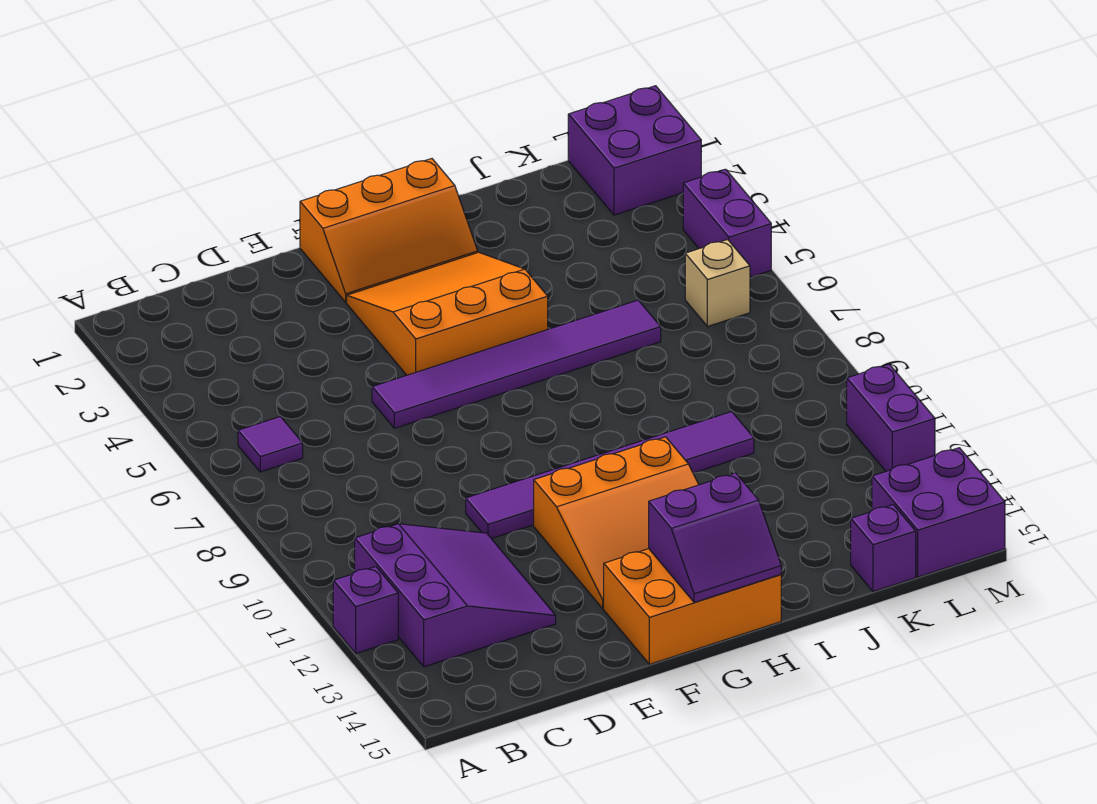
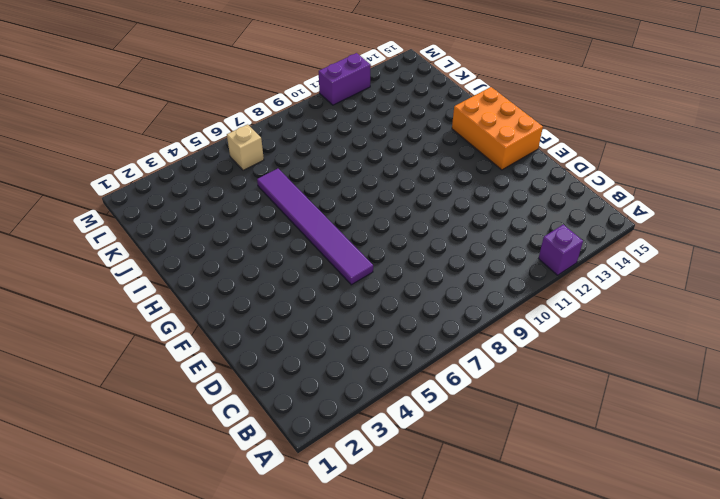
none -> purple 1x1 tile [238,417,303,472]
none -> purple 3x3 slope [355,524,556,667]
none -> purple 1x6 tile [466,412,754,539]

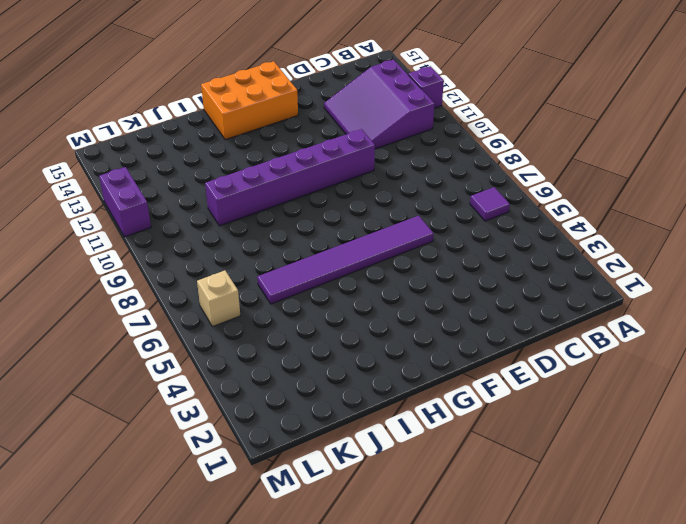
purple 1x6 brick [205,129,375,226] -> purple 1x6 tile [466,412,754,539]
none -> orange 2x3 slope [300,159,478,302]
none -> orange 3x3 slope [347,252,548,375]
none -> orange 3x3 slope [534,437,699,609]

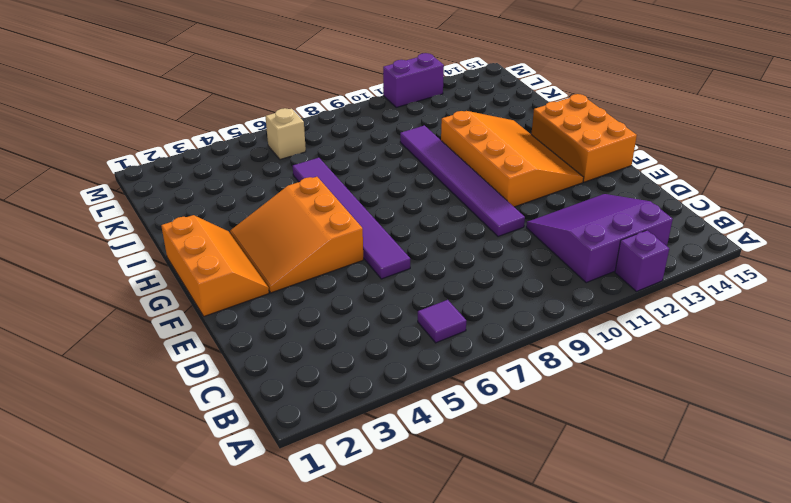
orange 3x4 slope [441,111,584,207] -> orange 3x3 slope [534,437,699,609]
none -> purple 1x1 brick [851,505,916,592]
none -> purple 2x2 brick [568,86,701,215]
none -> purple 2x2 brick [872,448,1005,577]

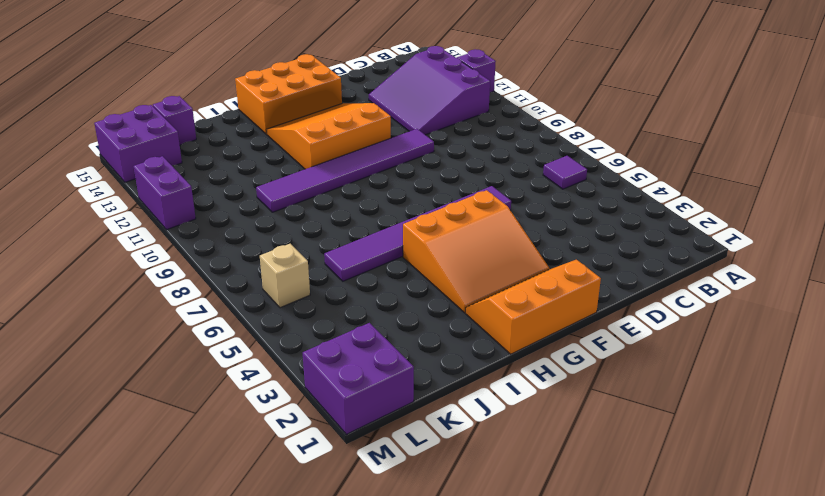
none -> purple 1x2 brick [683,169,771,277]
none -> purple 2x2 slope [649,473,781,602]

